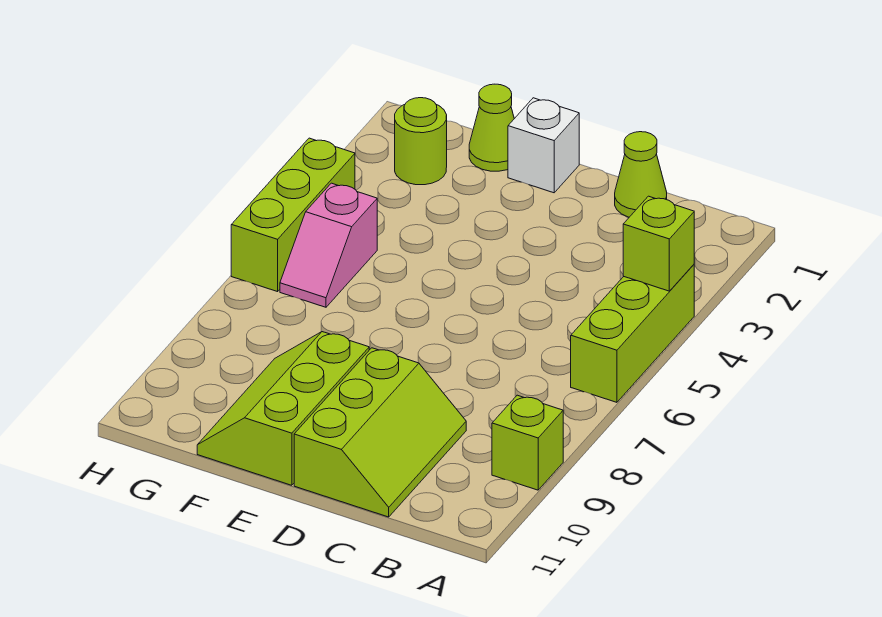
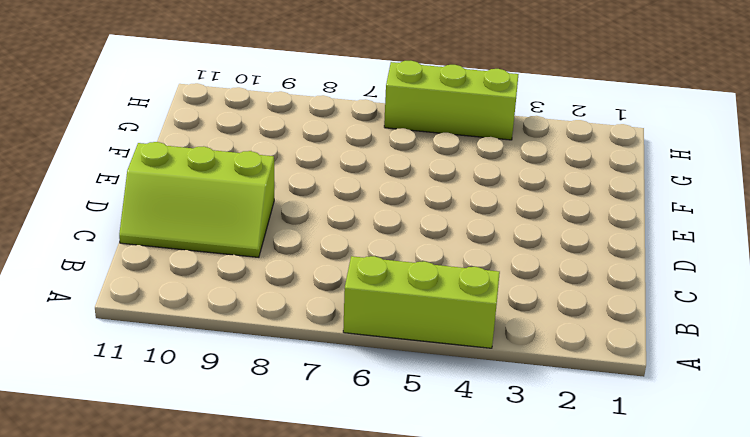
none -> lime 1x1 brick [492,395,563,490]
none -> lime 1x1 cone [615,132,667,217]

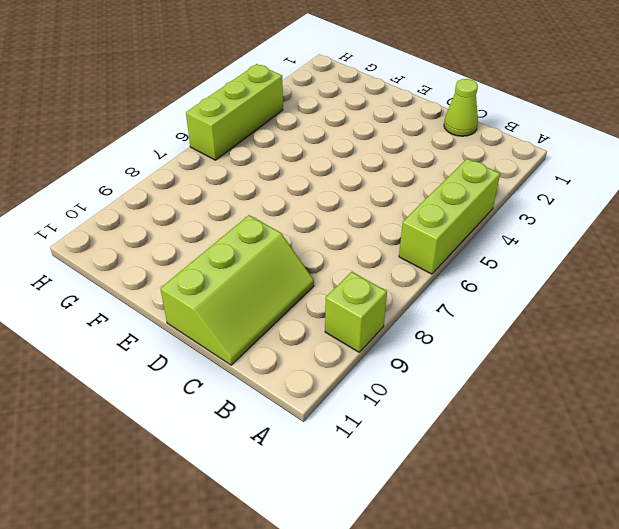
none -> white 1x1 brick [508,98,579,193]
none -> lime 2x3 slope [197,332,369,485]

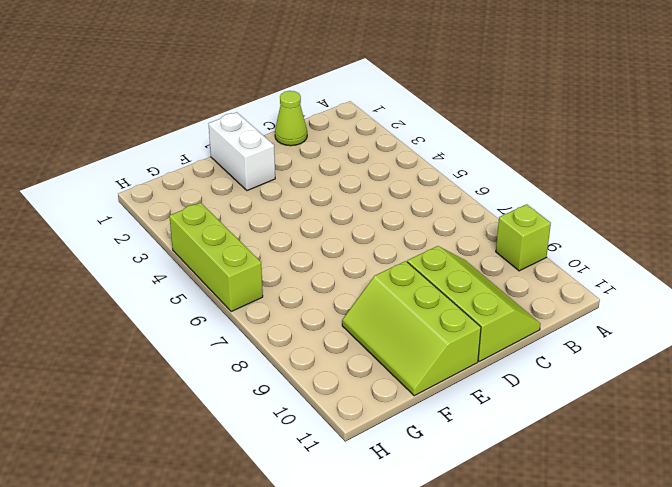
white 1x2 brick [209,112,275,191] -> white 1x1 brick [508,98,579,193]
none -> lime 1x3 brick [571,265,694,402]
none -> lime 1x1 cone [469,84,514,171]

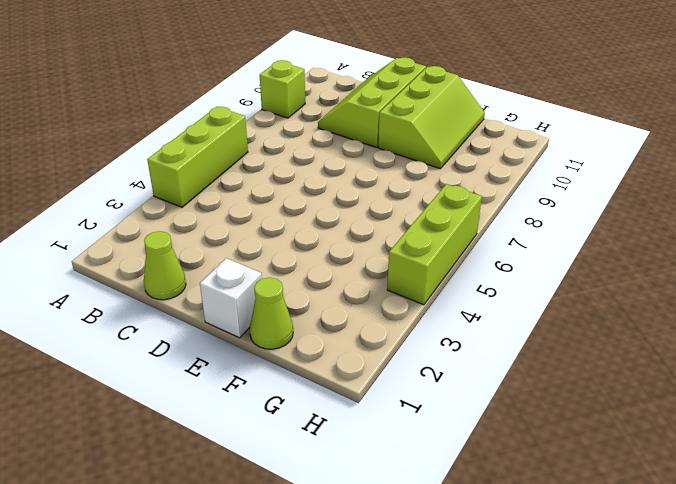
none -> lime 1x1 round brick [395,98,447,185]
none -> pink 1x2 slope [280,183,377,307]

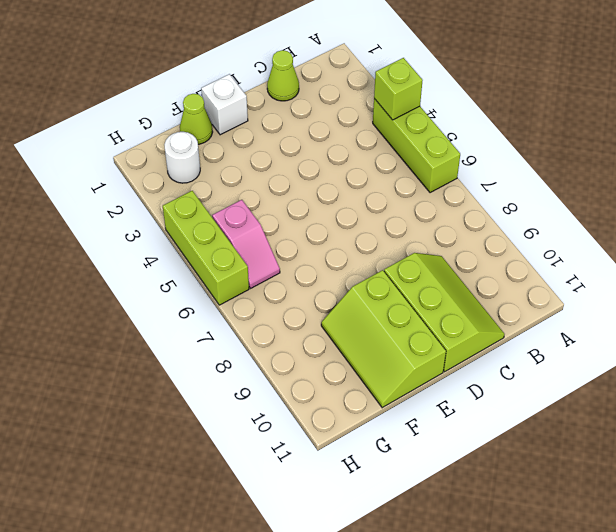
white 1x1 round brick [164,132,200,183] -> lime 1x1 round brick [395,98,447,185]
none -> lime 1x1 brick [492,395,563,490]

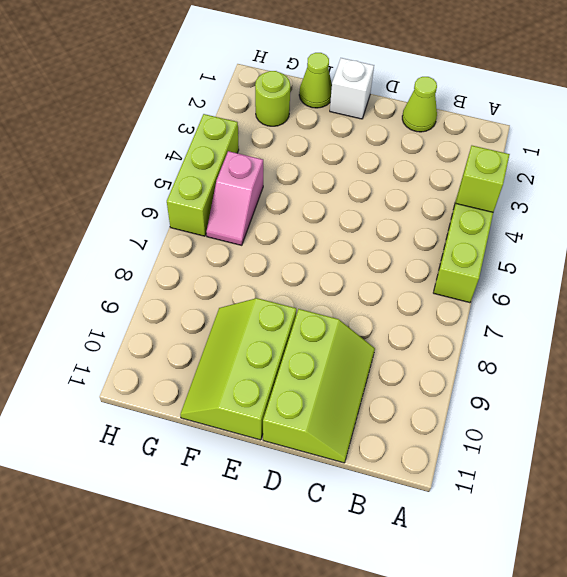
none -> lime 1x1 brick [492,395,563,490]

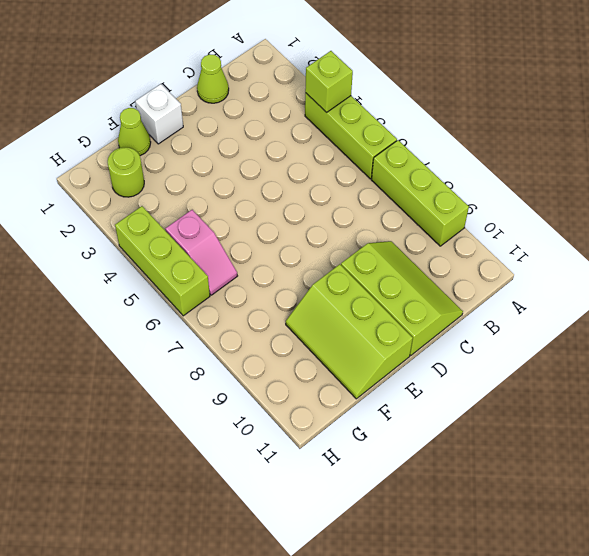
lime 1x3 brick [371,140,469,246] -> lime 1x1 brick [492,395,563,490]

